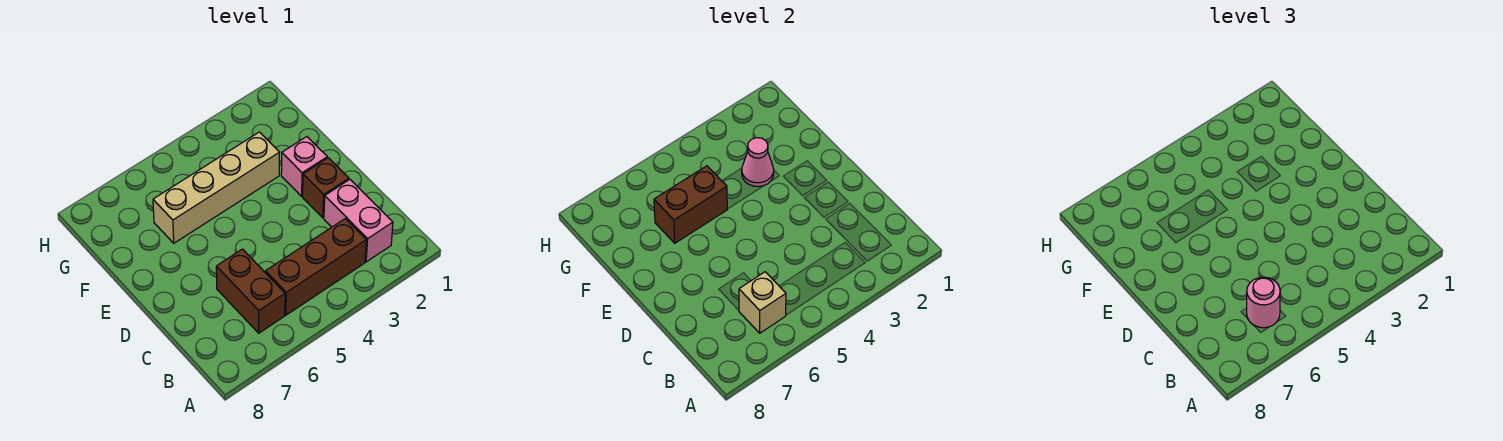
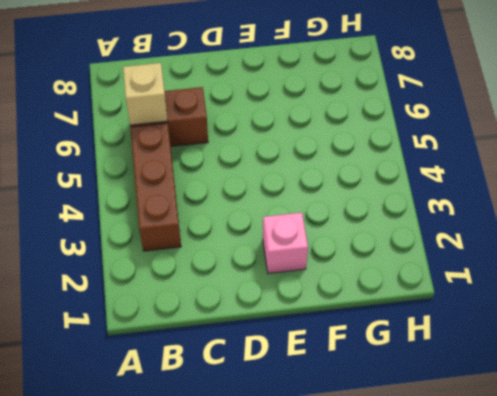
none -> pink 1x2 brick [324,180,393,262]
none -> brown 1x1 brick [303,158,349,218]

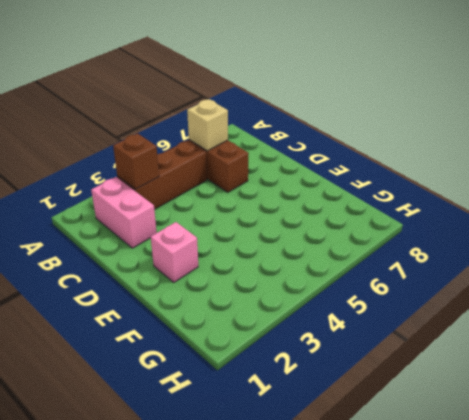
brown 1x1 brick [113,133,159,189] -> brown 1x1 brick moved to [303,158,349,218]
none -> tan 1x4 brick [153,132,280,243]
none -> pink 1x1 cone [742,138,774,187]

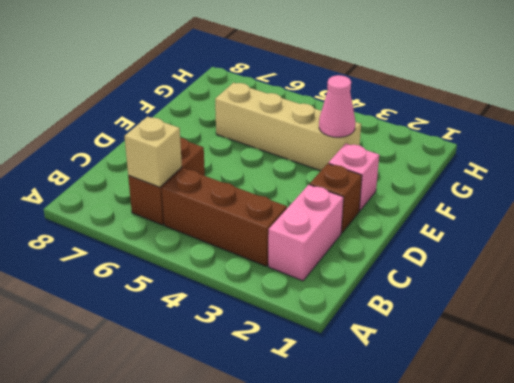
none -> brown 1x2 brick [654,166,727,243]
none -> pink 1x1 round brick [1247,277,1280,328]

